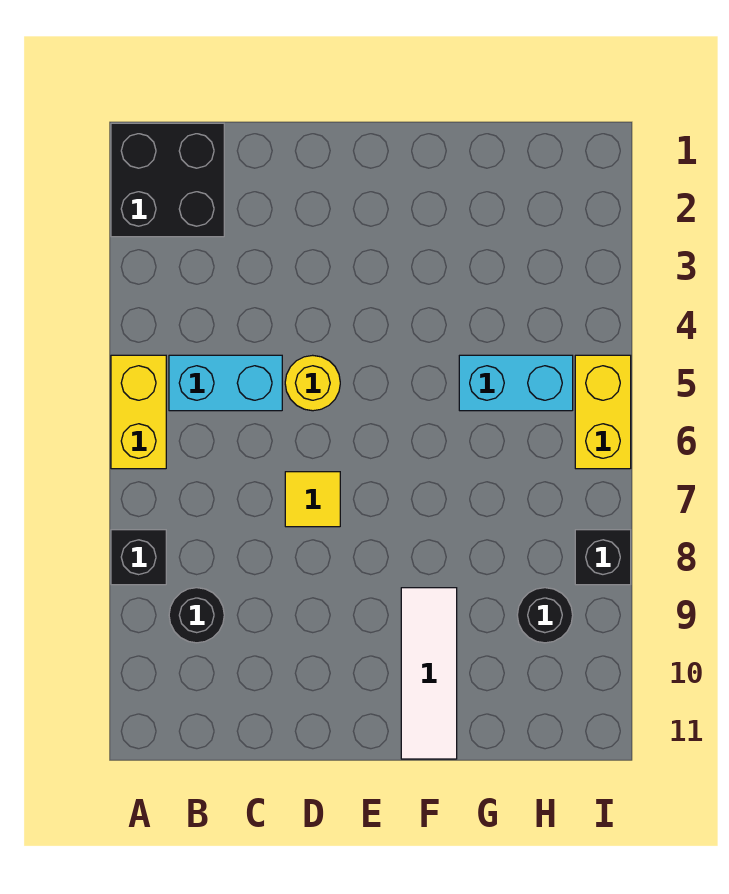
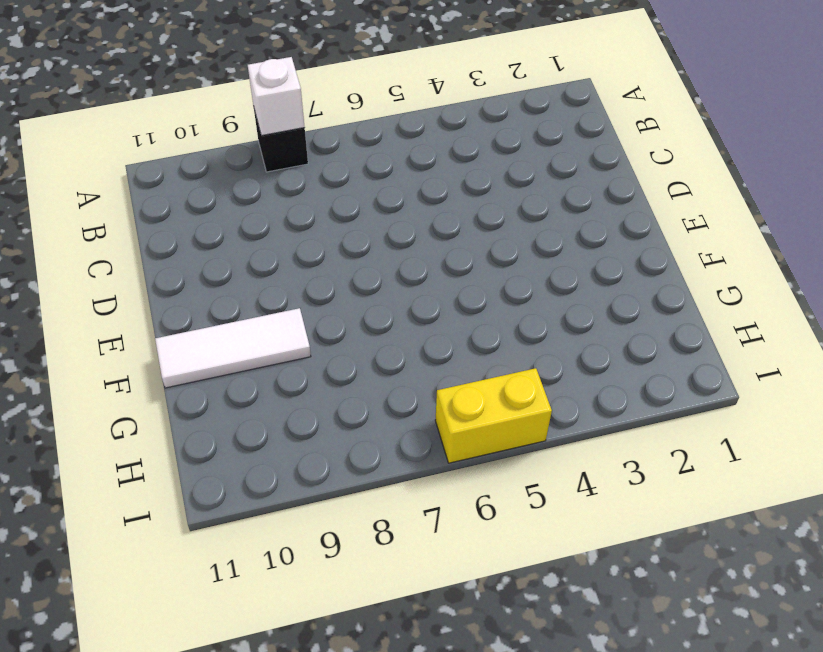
white 1x1 brick [248,57,305,136] -> none
none -> black 2x2 brick [111,123,224,237]
none -> yellow 1x2 brick [111,355,166,469]
none -> cyan 1x2 brick [169,355,282,411]

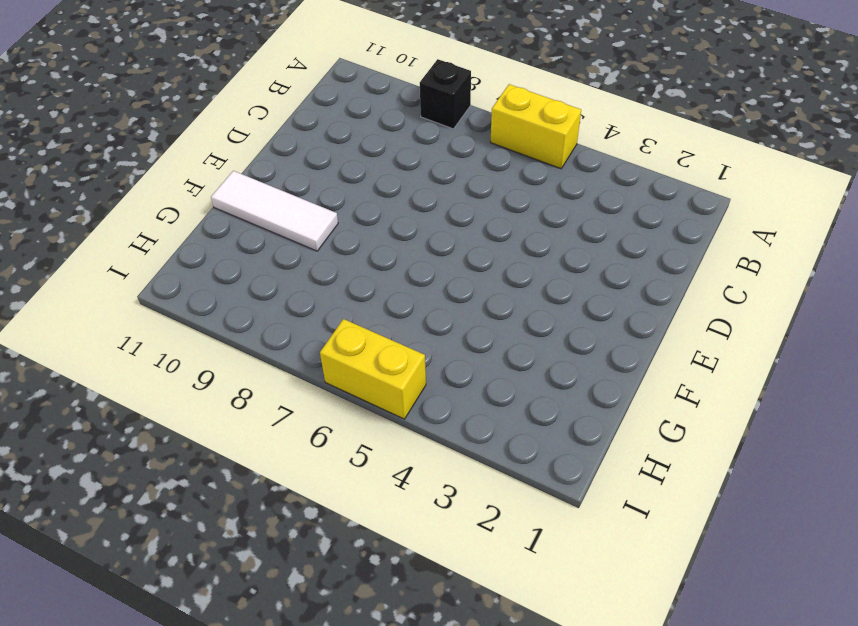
none -> black 2x2 brick [111,123,224,237]
none -> cyan 1x2 brick [169,355,282,411]
none -> black 1x1 round brick [169,588,224,643]

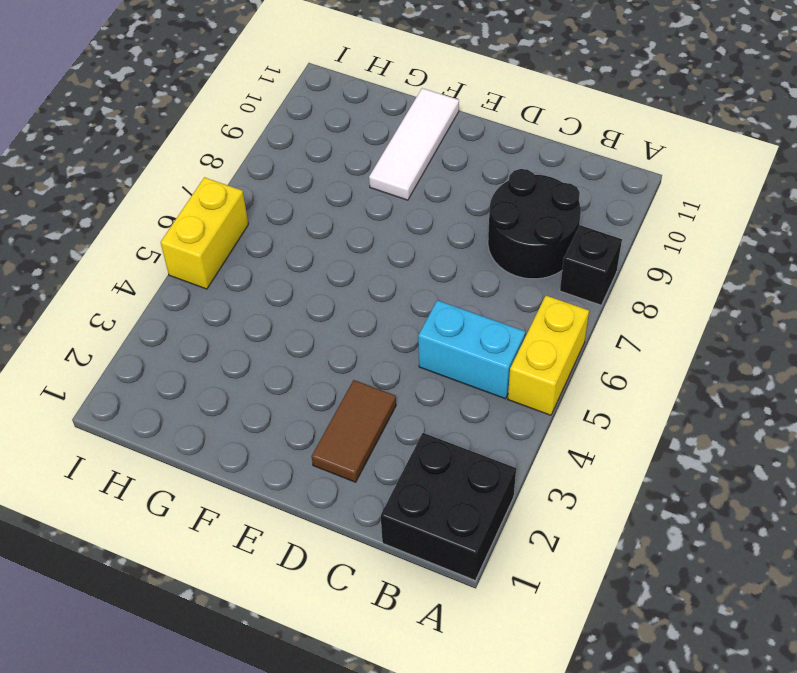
black 2x2 round brick [488,169,581,279] -> black 1x1 round brick [169,588,224,643]
brown 1x2 tile [312,380,396,482] -> none
none -> yellow 1x1 round brick [285,355,340,411]
none -> yellow 1x1 tile [285,472,340,527]
none -> cyan 1x2 brick [459,355,573,411]

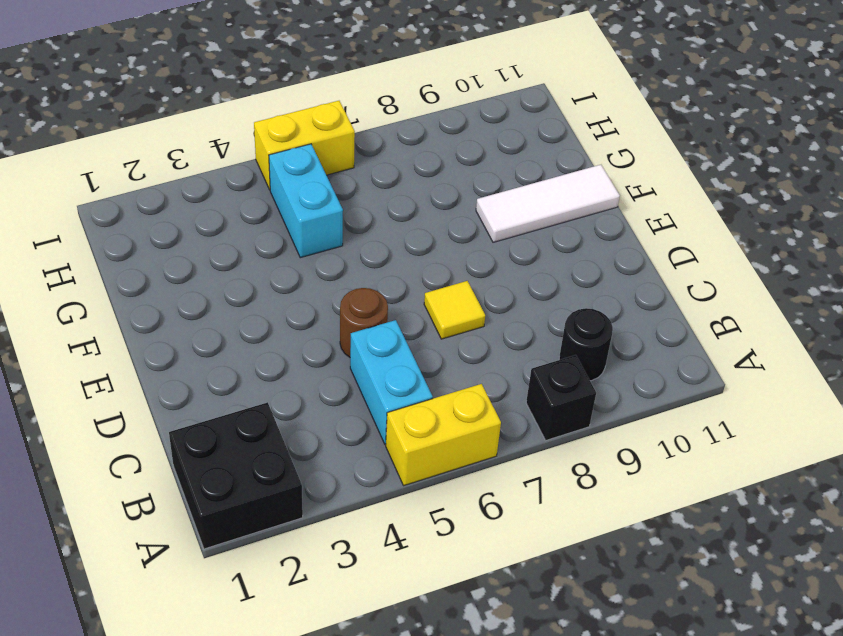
brown 1x1 round brick [340,288,388,357] -> yellow 1x1 round brick [285,355,340,411]
none -> black 1x1 round brick [517,588,573,643]
none -> black 1x1 brick [575,530,631,585]

